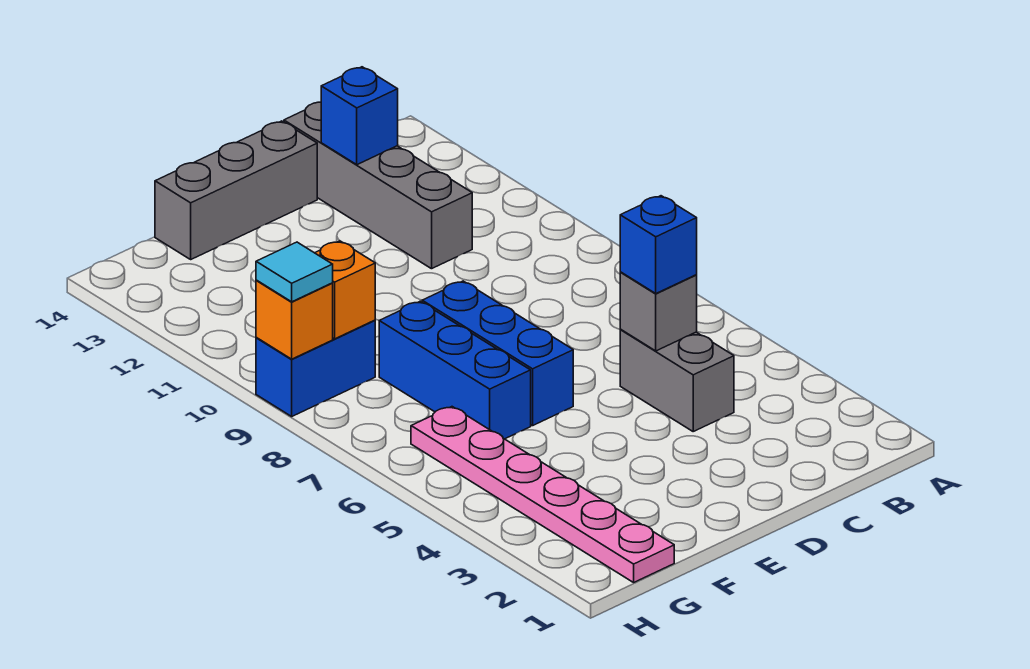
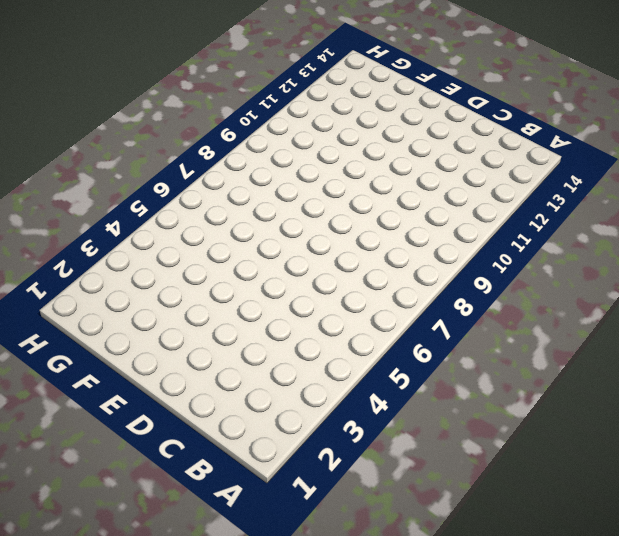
none -> grey 1x2 brick [620,329,734,431]
none -> grey 1x4 brick [284,102,472,269]
none -> grey 1x3 brick [155,121,317,259]

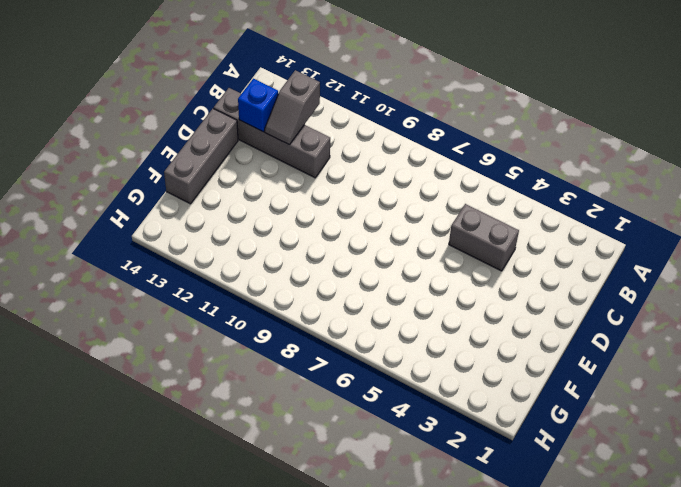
grey 1x2 slope [265,70,320,144] -> none
none -> blue 1x3 brick [422,281,573,426]
none -> blue 1x3 brick [379,301,531,439]
none -> pink 1x6 plate [411,407,674,582]

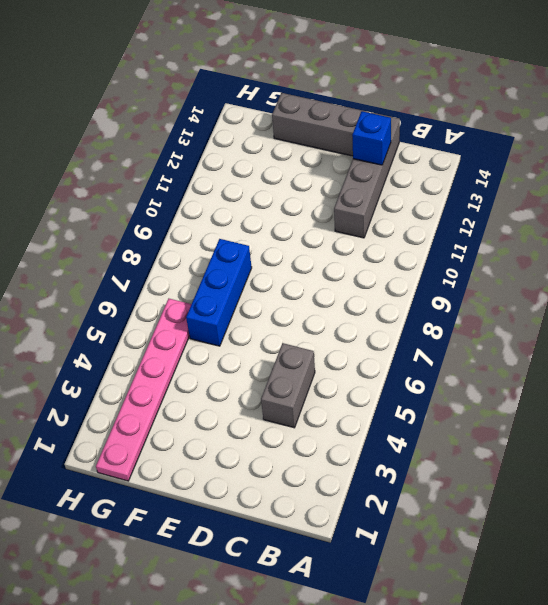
none -> blue 1x3 brick [422,281,573,426]
none -> blue 1x2 brick [256,320,375,416]
none -> grey 1x1 brick [620,272,697,351]

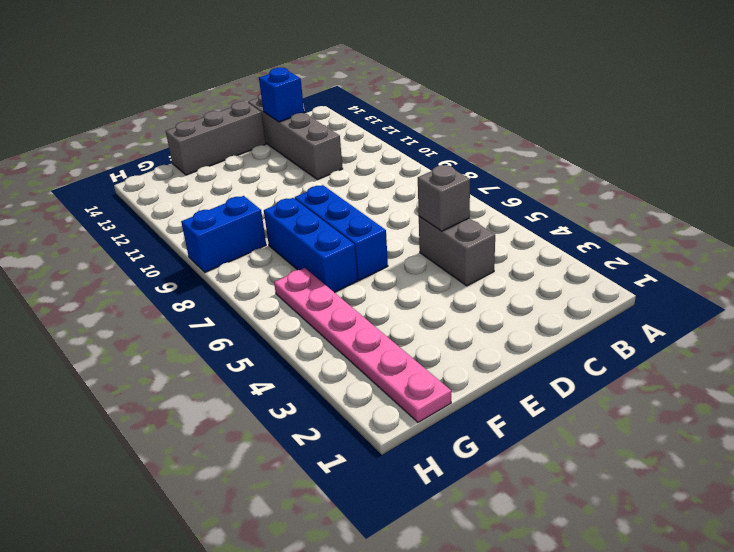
none -> orange 1x1 brick [315,241,375,339]
none -> orange 1x1 brick [256,280,333,359]
none -> blue 1x1 brick [620,196,697,293]

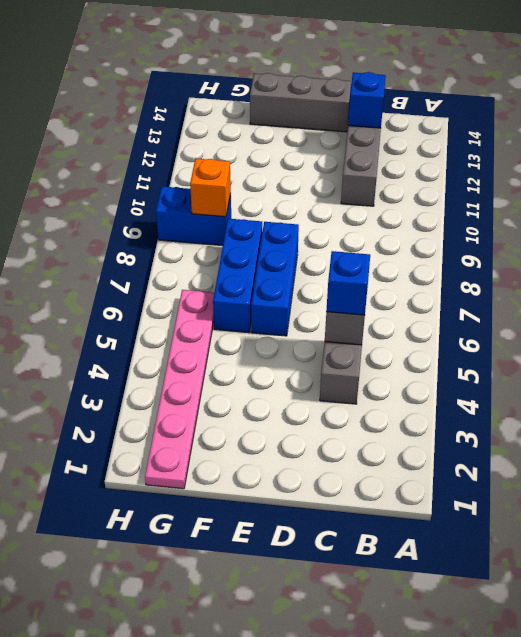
none -> orange 1x1 brick [256,280,333,359]
none -> cyan 1x1 tile [256,242,333,302]

